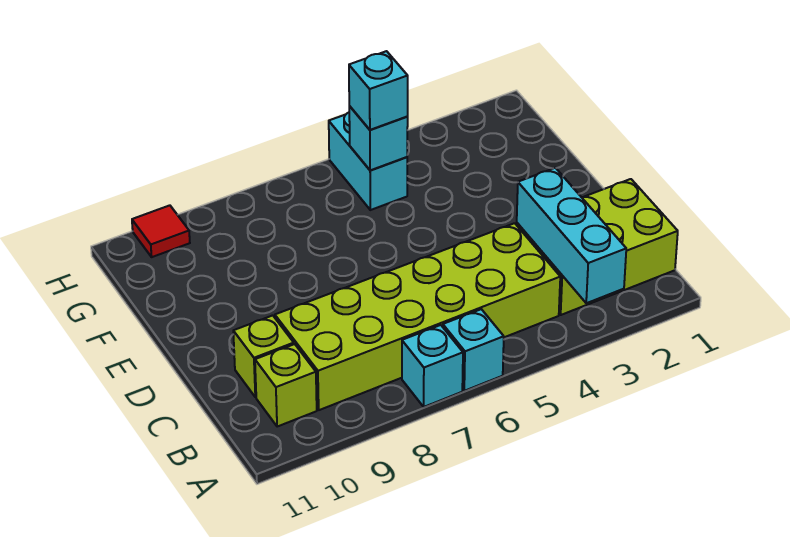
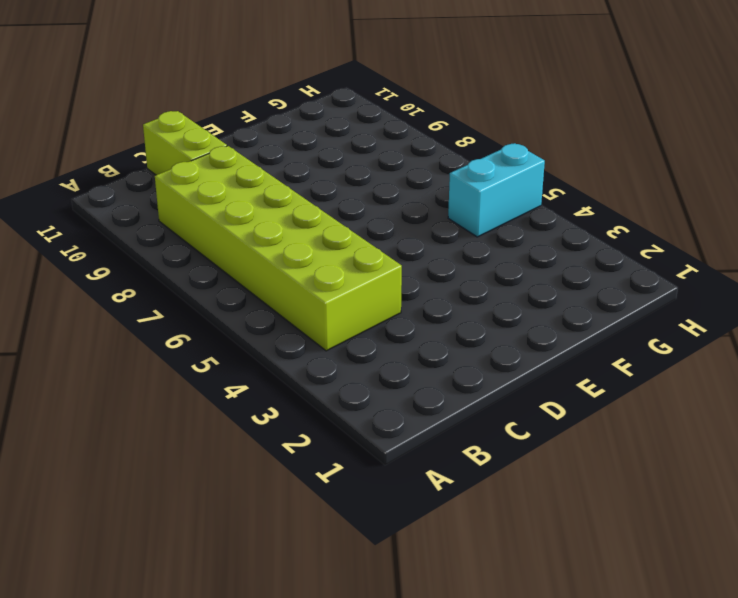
lime 1x2 brick [143,111,227,175] -> lime 1x1 brick [233,315,294,397]
none -> cyan 1x1 brick [443,309,504,391]
none -> cyan 1x1 brick [402,325,463,407]

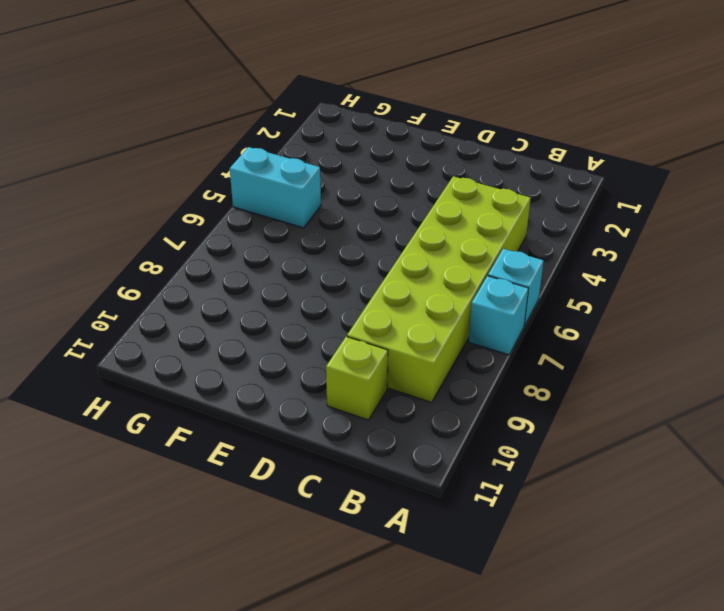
none -> lime 2x3 brick [517,179,678,315]
none -> lime 1x1 brick [255,344,317,427]

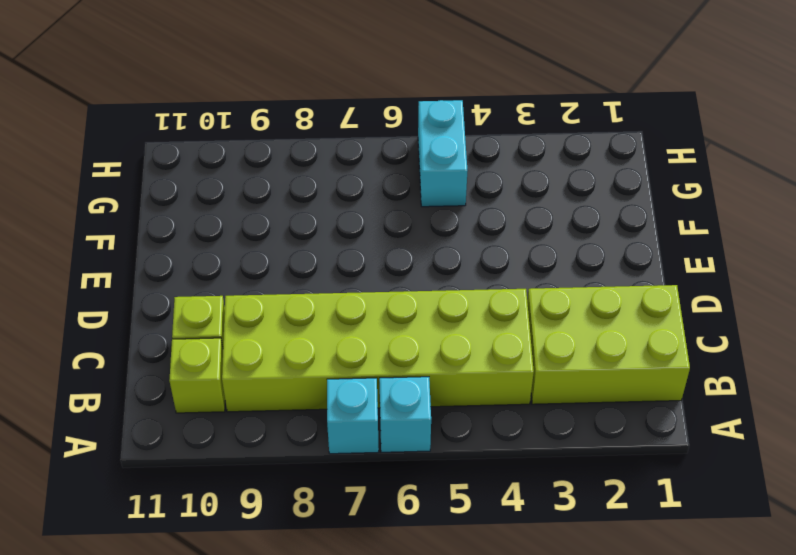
none -> red 1x1 tile [132,205,190,257]
none -> cyan 1x3 brick [517,168,626,303]

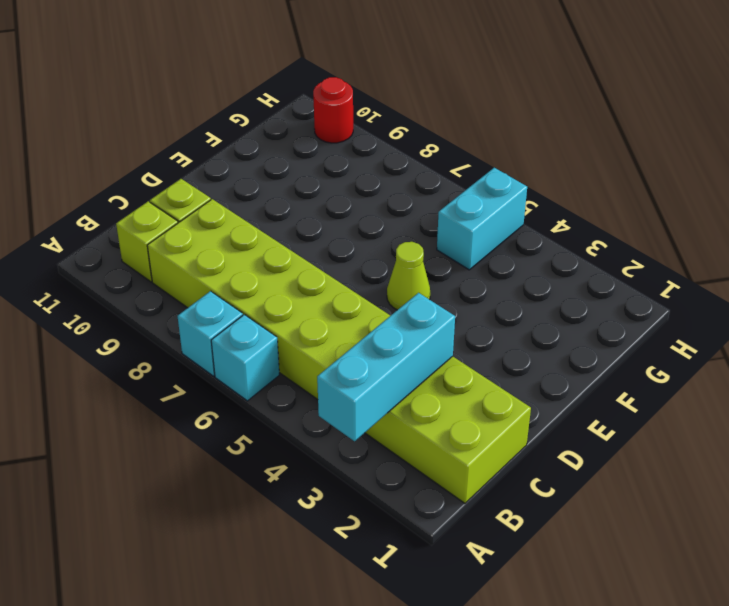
lime 1x1 cone [387,242,430,310] -> none
red 1x1 round brick [313,77,353,143] -> red 1x1 tile [132,205,190,257]
none -> cyan 1x1 brick [349,106,408,171]
none -> cyan 1x1 brick [349,51,408,130]

